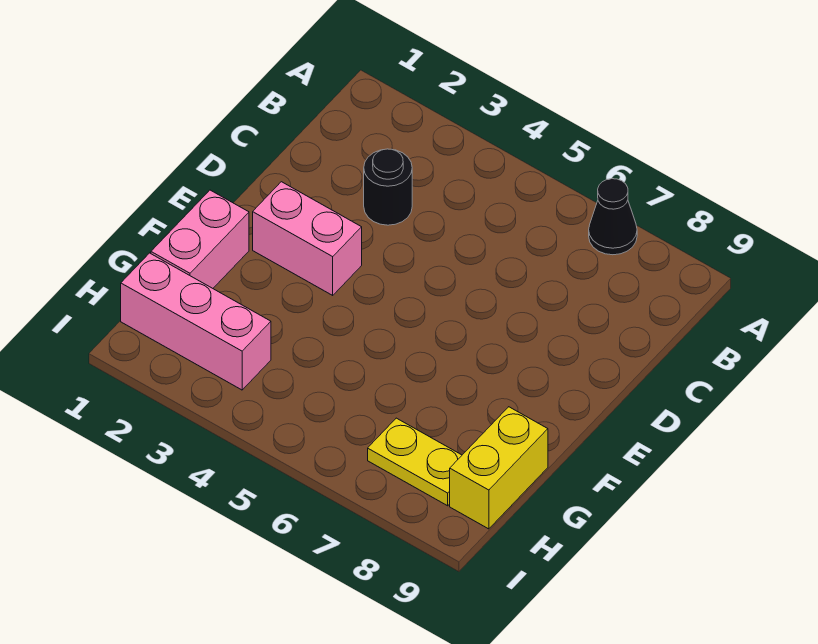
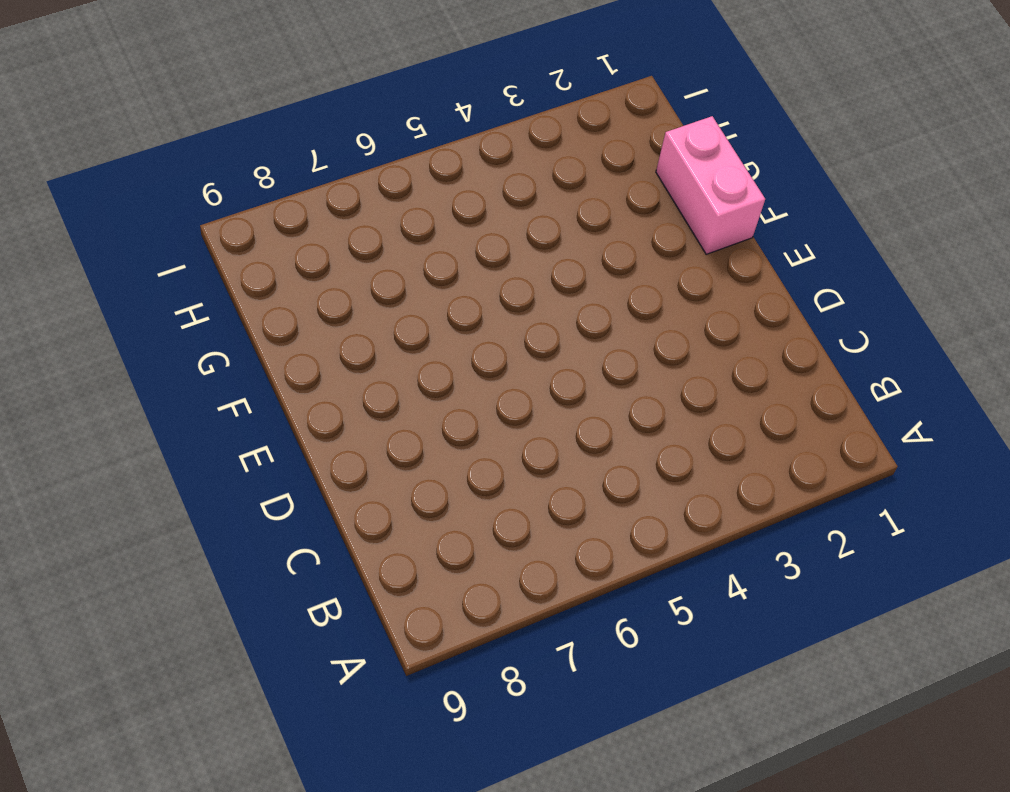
none -> black 1x1 cone [589,179,637,255]
none -> black 1x1 round brick [364,149,412,225]

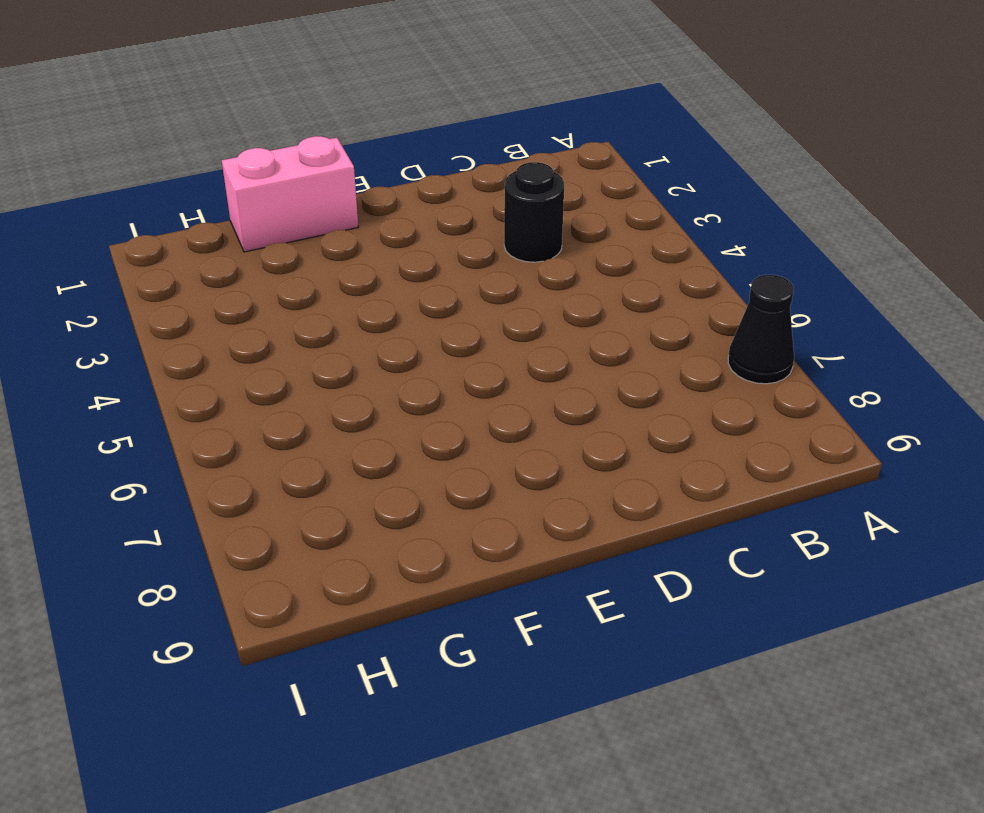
none -> pink 1x2 brick [253,182,362,295]
none -> yellow 1x2 brick [450,407,548,529]

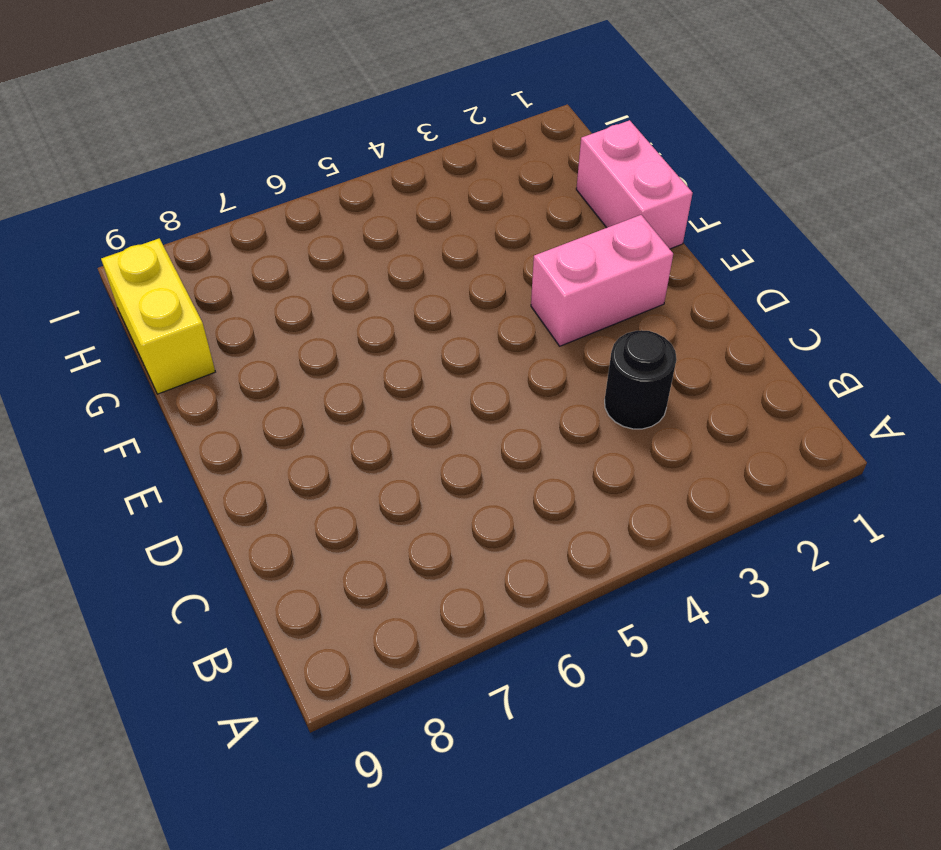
none -> black 1x1 cone [589,179,637,255]
none -> pink 1x3 brick [121,253,271,390]

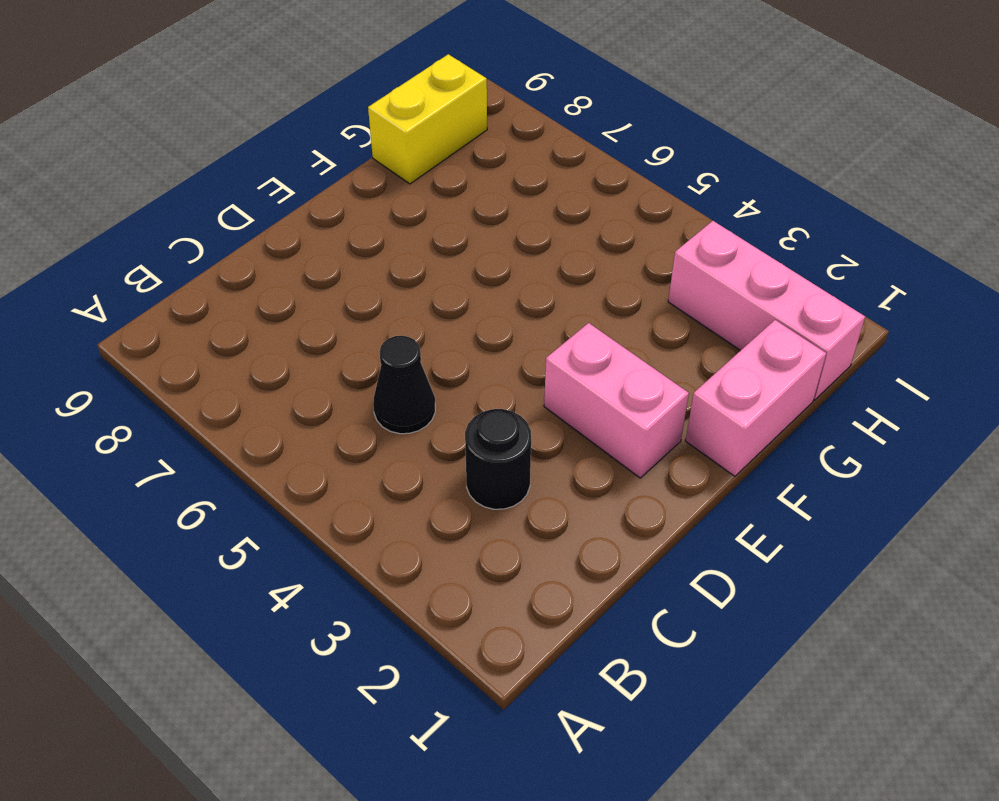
black 1x1 cone [373,336,435,434] -> black 1x1 cone moved to [589,179,637,255]
none -> yellow 1x2 plate [368,418,462,506]

